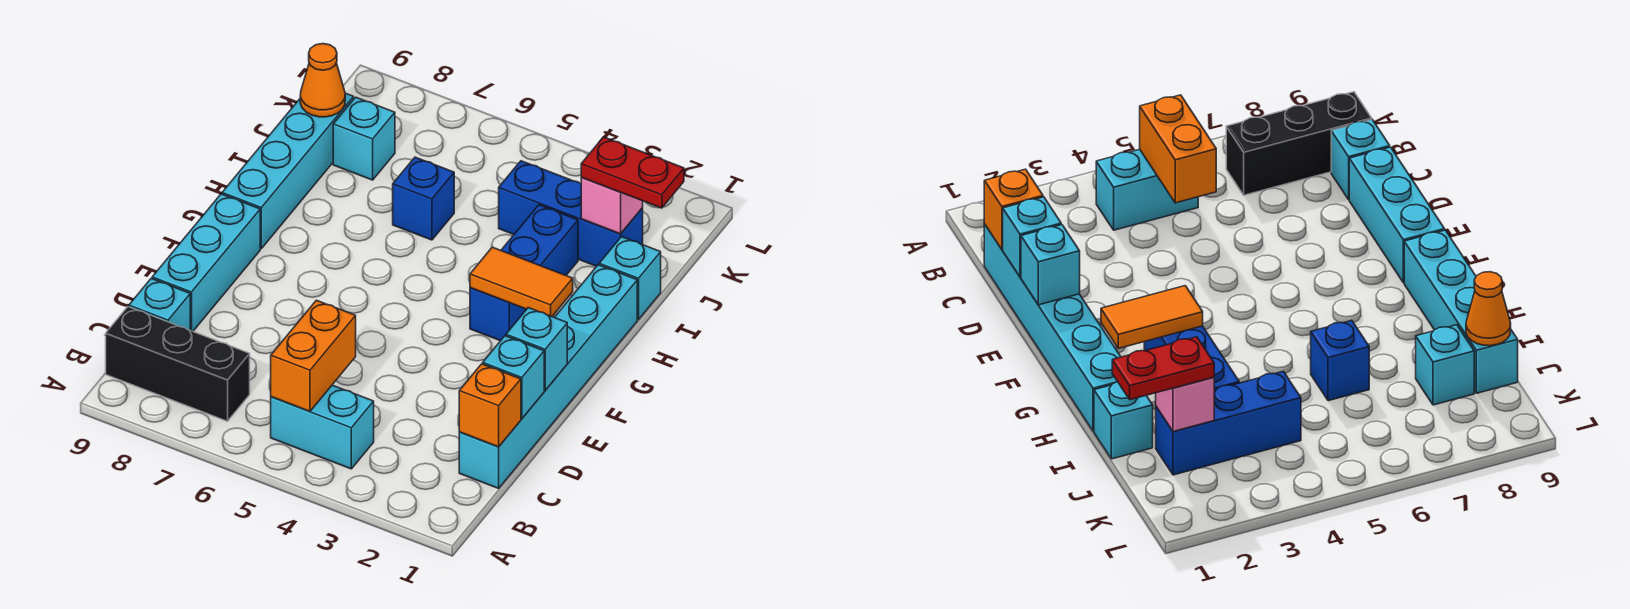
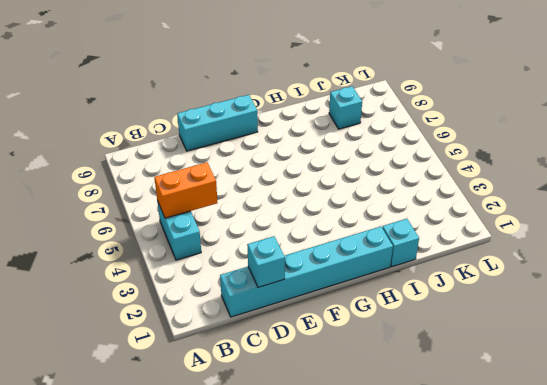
none -> black 1x3 brick [106,307,250,421]
none -> cyan 1x1 brick [129,279,190,330]
none -> blue 1x3 brick [470,205,578,341]

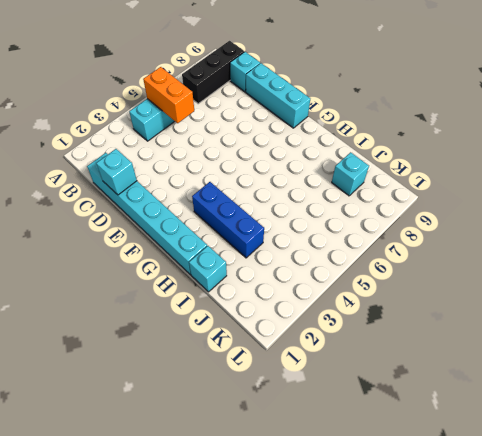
none -> cyan 1x4 brick [222,93,354,249]
none -> blue 1x1 brick [393,157,454,240]
none -> blue 1x3 brick [499,161,643,266]

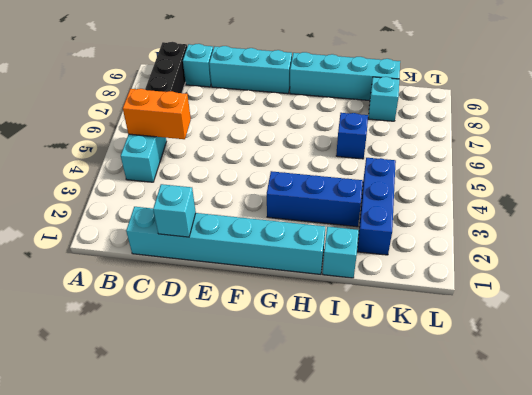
none -> orange 1x1 brick [459,364,521,447]
none -> cyan 1x1 brick [506,308,567,390]
none -> orange 1x2 tile [470,247,573,316]

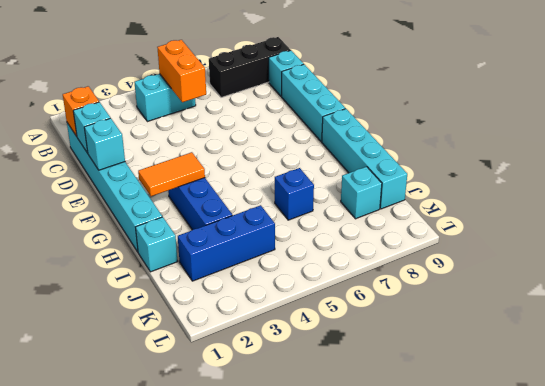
none -> pink 1x1 brick [581,177,643,234]
none -> orange 1x1 cone [300,44,345,117]
none -> red 1x2 plate [581,137,684,208]

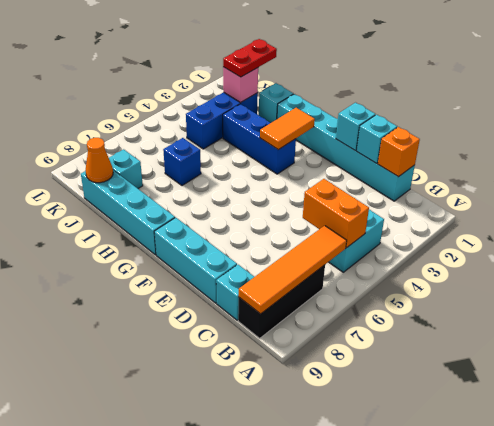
orange 1x4 tile [239,226,347,314] -> none

